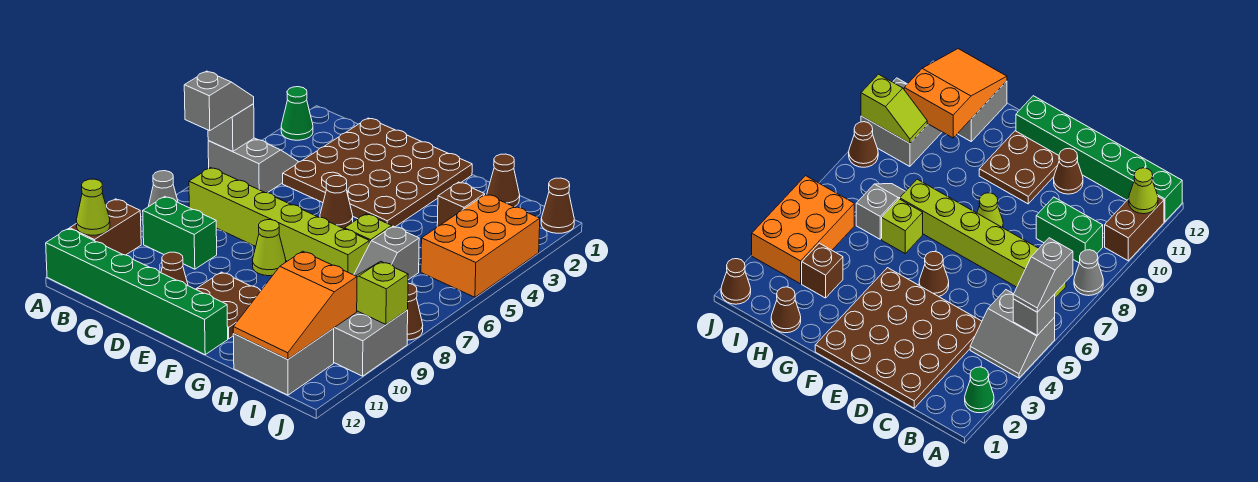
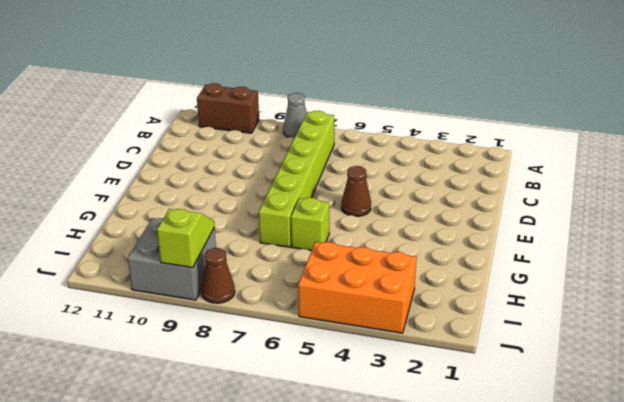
none -> green 1x1 cone [281,87,313,140]
none -> grey 2x2 slope [208,138,298,193]
none -> green 1x6 brick [46,229,228,355]

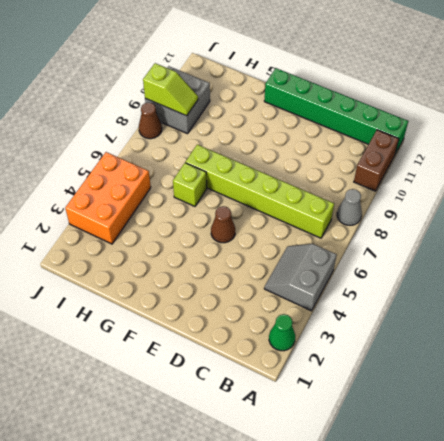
grey 2x2 slope [264,244,336,311] -> grey 2x2 slope turned to [208,138,298,193]
none -> green 1x2 brick [143,197,217,269]
none -> brown 4x4 plate [283,118,472,227]
none -> brown 1x1 cone [161,252,188,286]

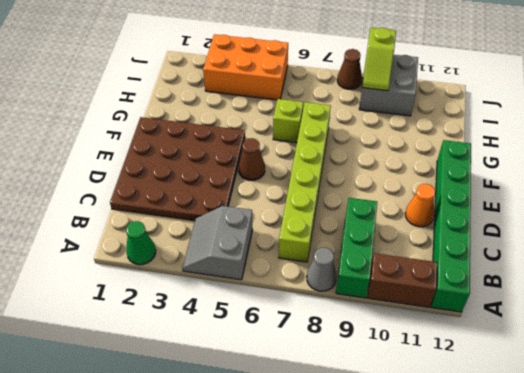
green 1x3 brick [336,198,377,298] -> green 1x2 brick [143,197,217,269]
orange 1x1 cone [405,184,435,227] -> brown 1x1 cone [161,252,188,286]
none -> lime 1x1 cone [253,220,286,276]
none -> brown 2x2 plate [196,272,260,339]
none -> brown 1x1 cone [487,154,520,207]

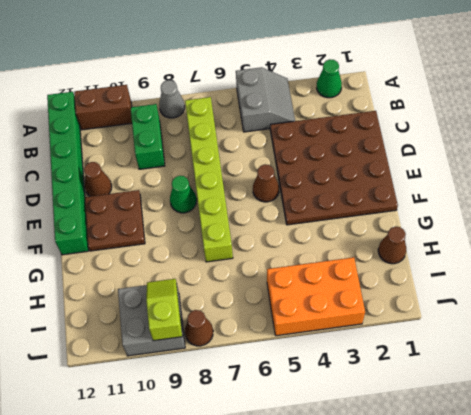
green 1x1 cone [170,176,197,213] -> lime 1x1 cone [253,220,286,276]
none -> lime 1x1 brick [345,214,392,244]
none -> brown 1x1 brick [437,182,485,226]
none -> grey 1x2 slope [354,226,419,280]

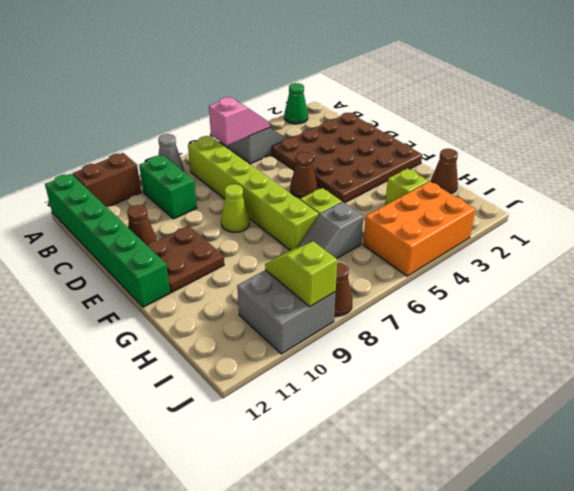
pink 1x2 slope [209,97,270,146] -> none
lime 1x1 brick [385,168,428,205] -> brown 1x1 brick [437,182,485,226]
none -> grey 2x2 brick [233,329,334,395]
none -> brown 1x1 cone [541,178,574,233]
none -> grey 1x1 brick [208,104,254,152]

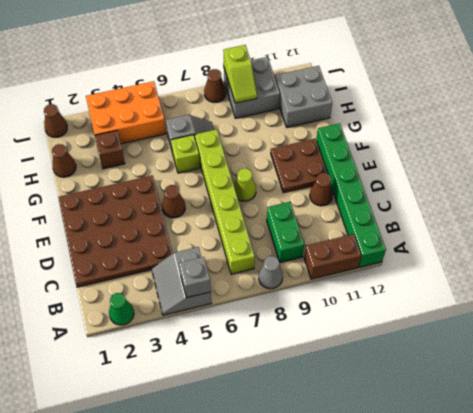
none -> lime 1x1 cone [76,179,110,235]
none -> orange 2x3 slope [233,251,357,359]
none -> grey 1x2 slope [184,71,254,131]

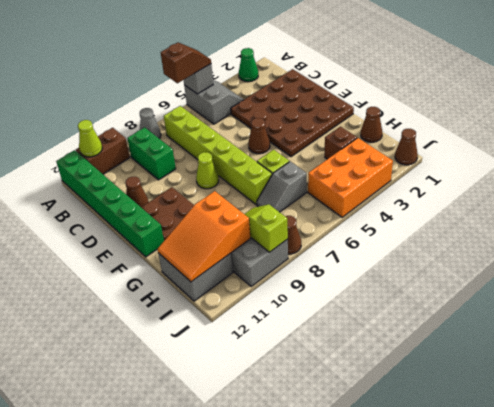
brown 1x2 slope [161,43,211,83] -> grey 1x2 slope [184,71,254,131]

